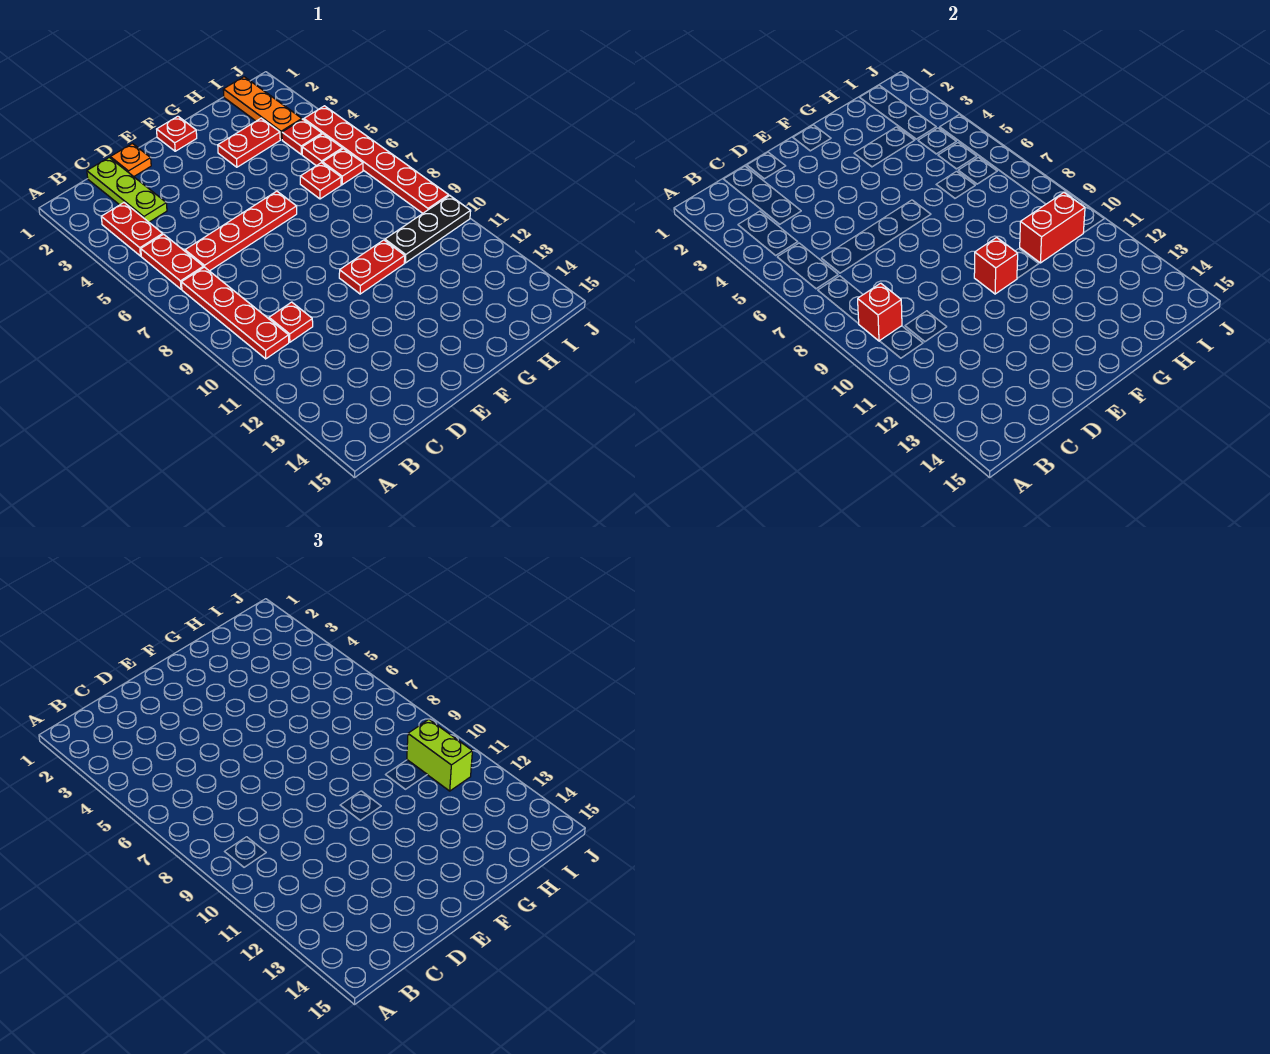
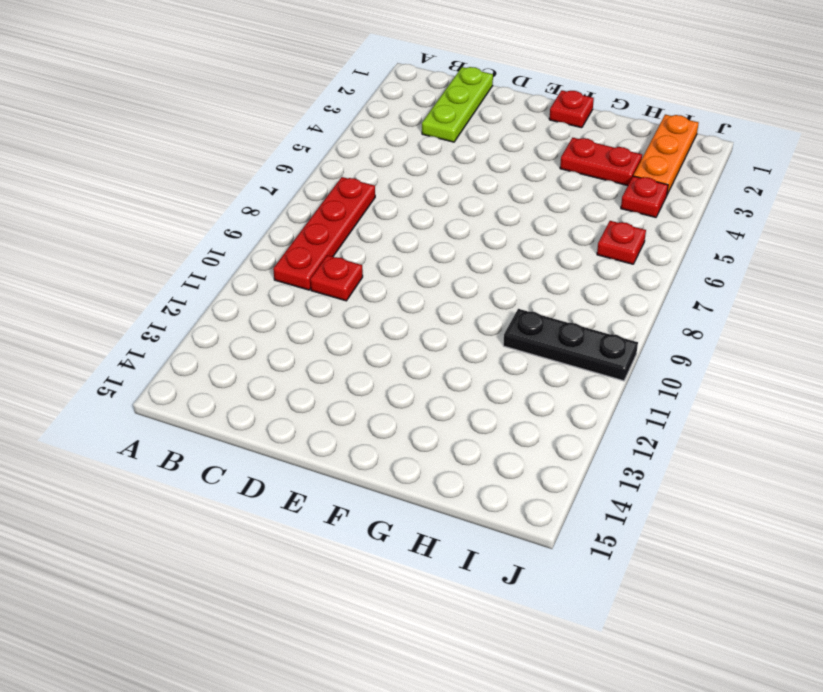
none -> red 1x2 plate [101,203,163,256]
none -> red 1x2 plate [141,234,203,289]
none -> red 1x4 plate [185,191,297,271]

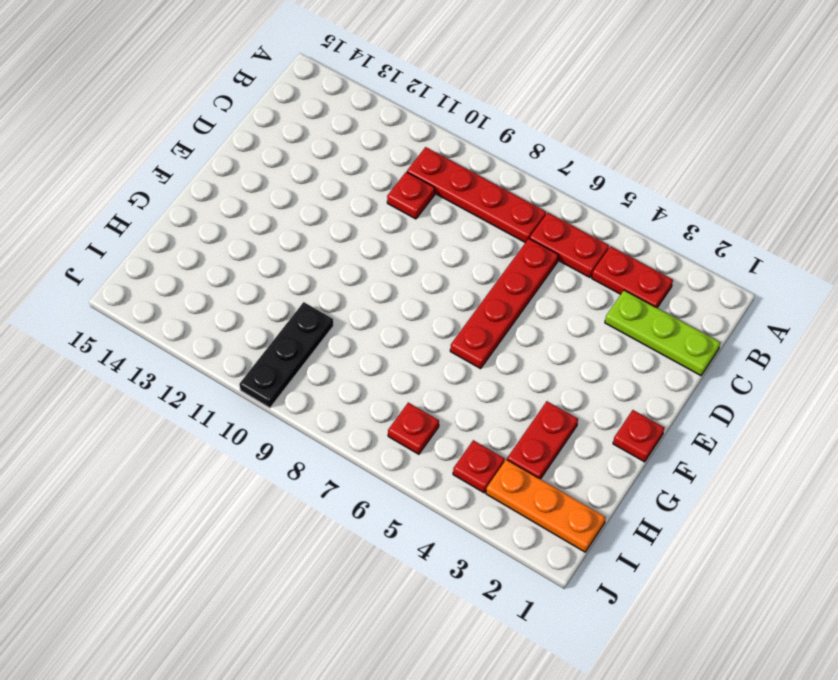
none -> orange 1x1 plate [110,144,151,177]
none -> red 1x2 plate [339,240,405,294]
none -> red 1x1 plate [300,163,341,199]

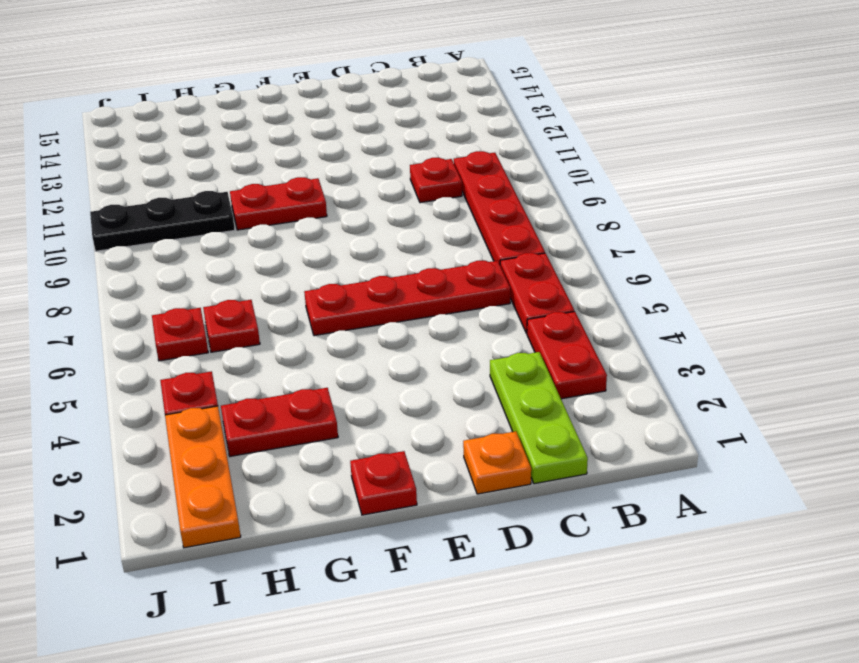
none -> red 1x1 plate [302,134,342,166]
none -> red 1x6 plate [304,106,449,213]
none -> red 1x1 brick [858,283,902,341]

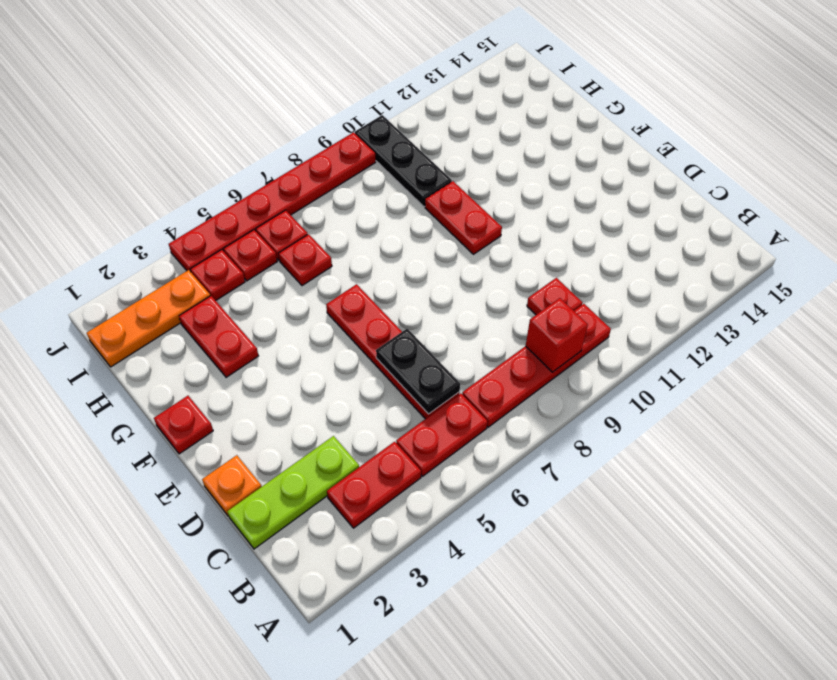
black 1x2 plate [376,329,460,414] -> none
none -> red 1x1 brick [974,237,1018,294]
none -> red 1x2 brick [1020,193,1085,263]
none -> lime 1x2 brick [407,720,472,791]

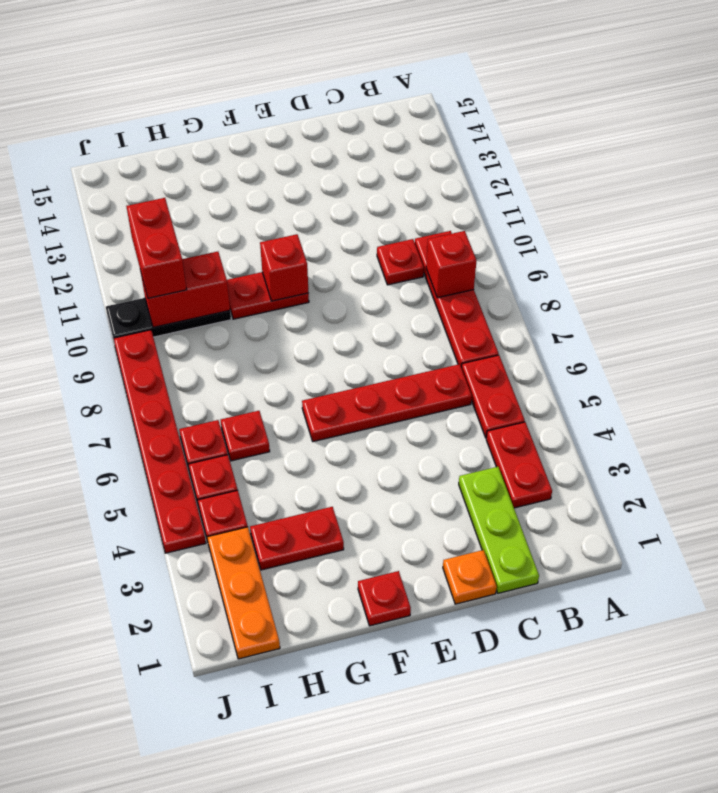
red 1x2 brick [126,198,187,298] -> lime 1x2 brick [407,720,472,791]

